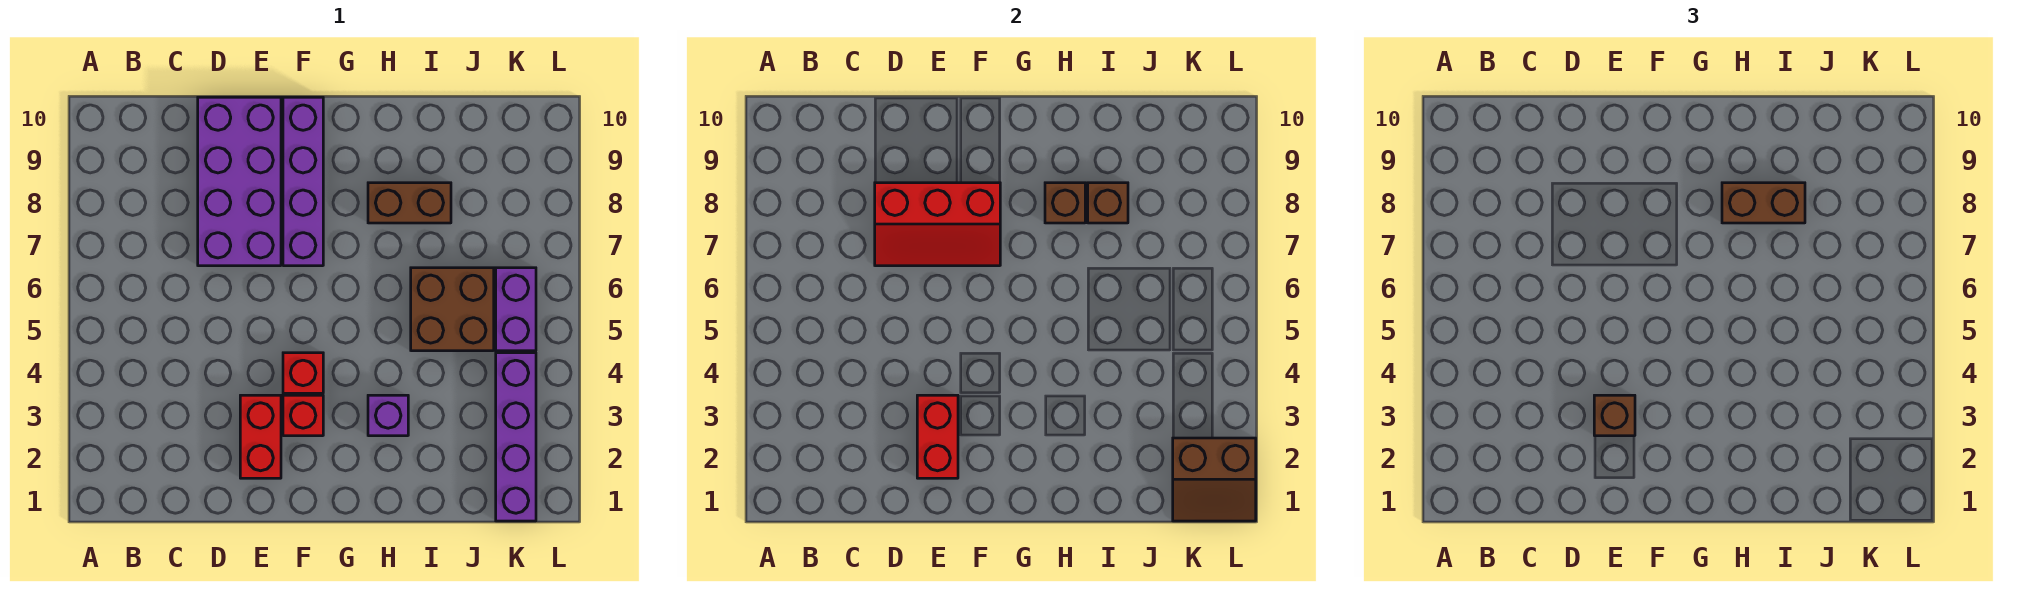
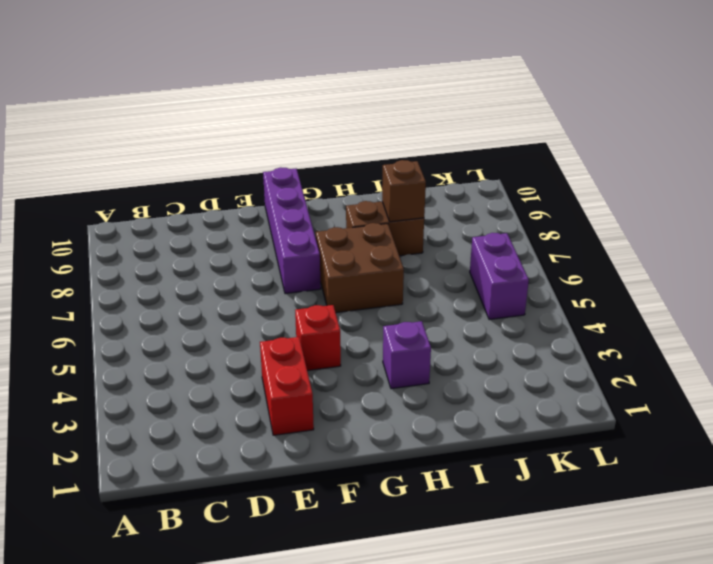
brown 2x2 brick [316,223,404,313] -> brown 2x2 brick moved to [411,268,494,351]
none -> purple 2x4 brick [198,97,281,266]
none -> red 1x1 brick [283,395,323,436]
none -> purple 1x4 brick [496,353,536,521]

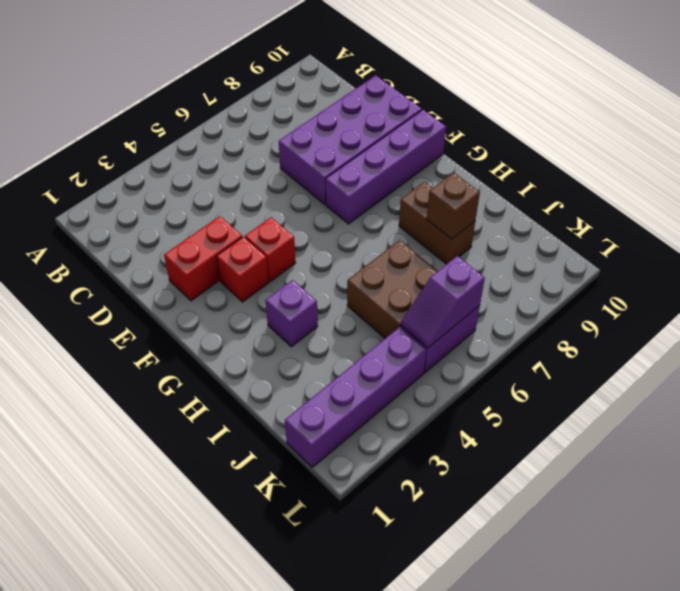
purple 1x2 slope [401,256,485,348] -> none
none -> red 2x3 slope [875,183,1000,266]
none -> red 1x2 brick [917,395,958,478]
none -> brown 1x1 brick [1045,183,1085,223]

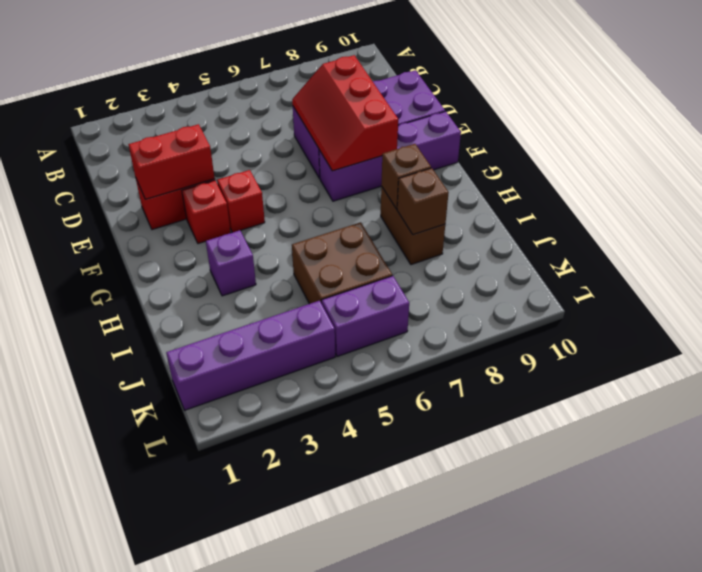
none -> brown 2x2 slope [1173,438,1256,521]
none -> brown 1x1 brick [1594,395,1635,436]
none -> brown 1x2 brick [1722,183,1805,223]

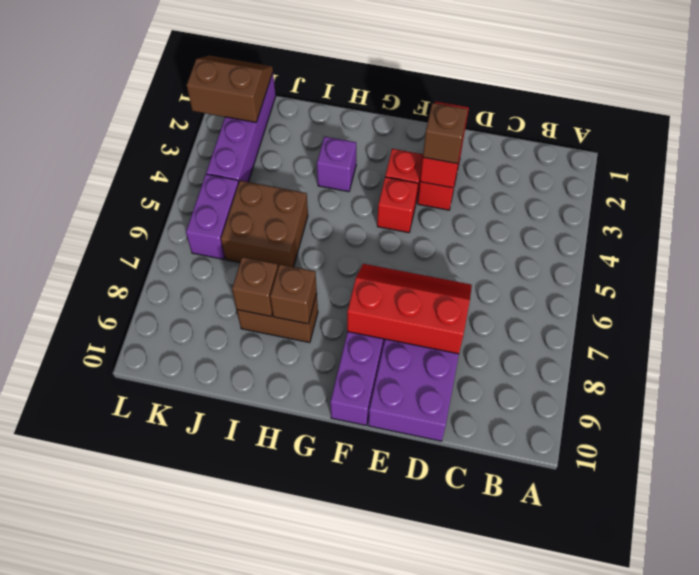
none -> brown 1x2 brick [1722,183,1805,223]

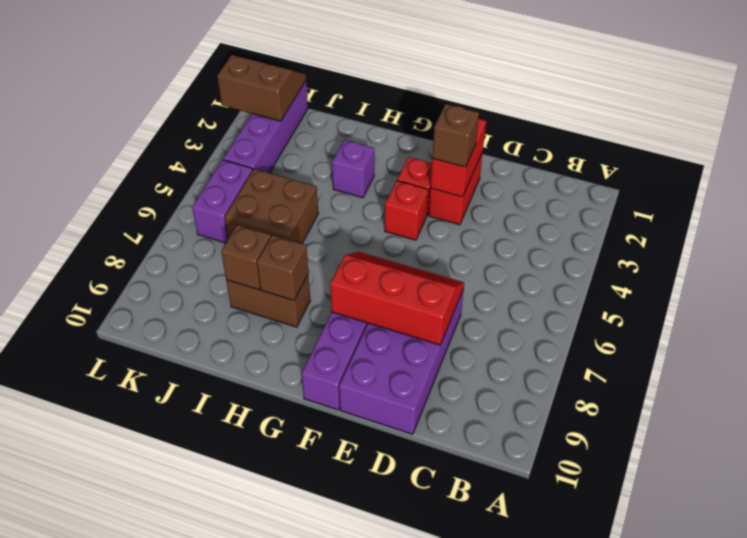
none -> brown 1x2 brick [1722,183,1805,223]

